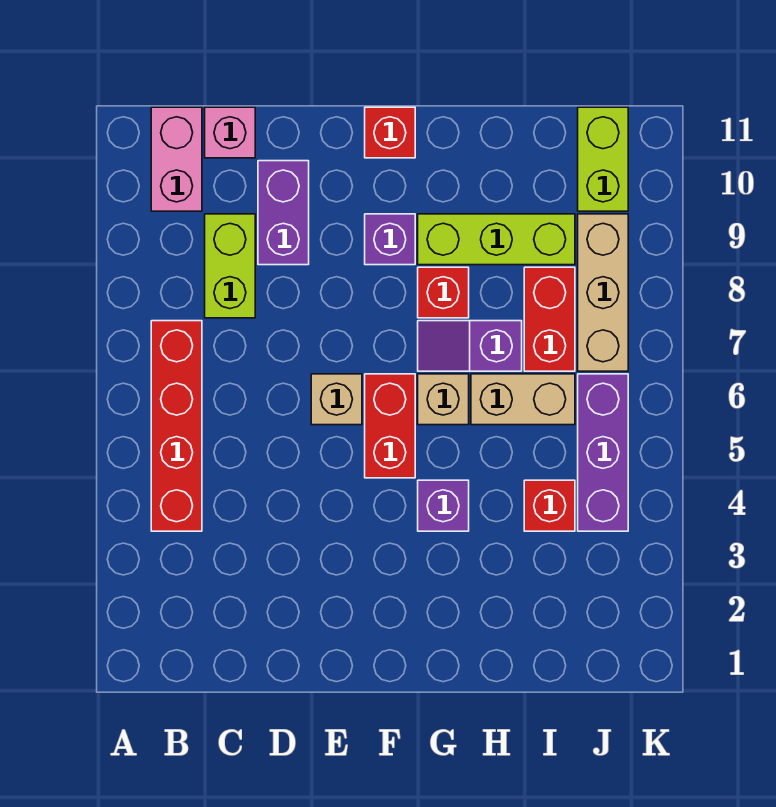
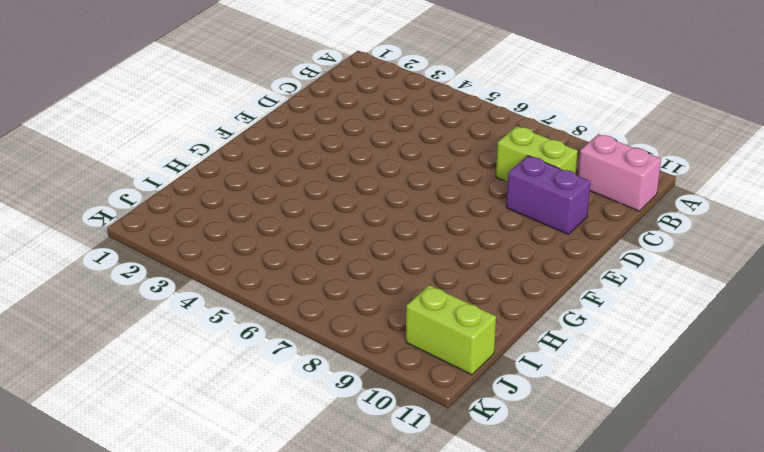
none -> red 1x4 brick [151,321,202,531]
none -> pink 1x1 brick [205,107,255,158]
none -> tan 1x1 brick [311,374,362,425]

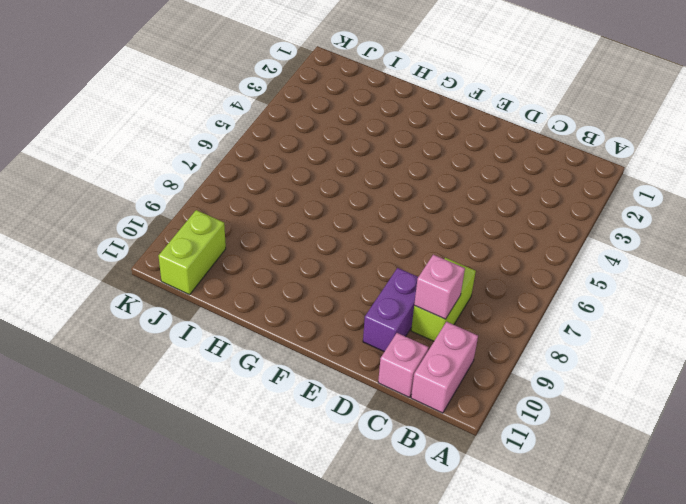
pink 1x1 brick [414,255,465,319] -> none
none -> red 1x4 brick [151,321,202,531]
none -> tan 1x1 brick [311,374,362,425]
none -> red 1x2 brick [365,374,415,478]

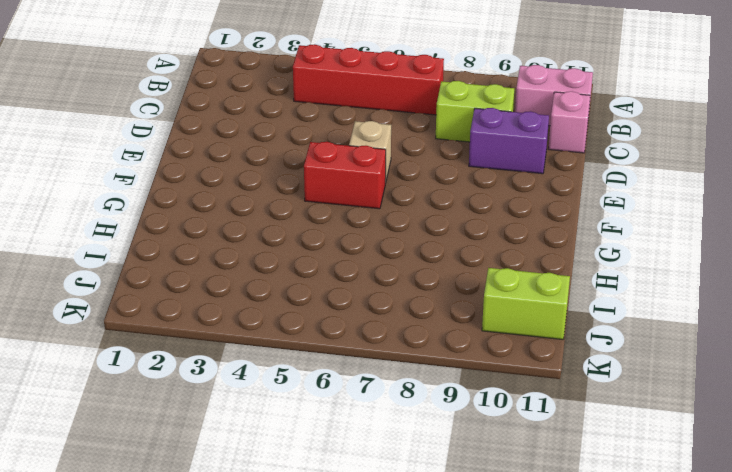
none -> purple 1x1 brick [365,214,415,265]
none -> red 1x1 brick [365,107,415,158]
none -> purple 1x1 brick [418,480,469,531]

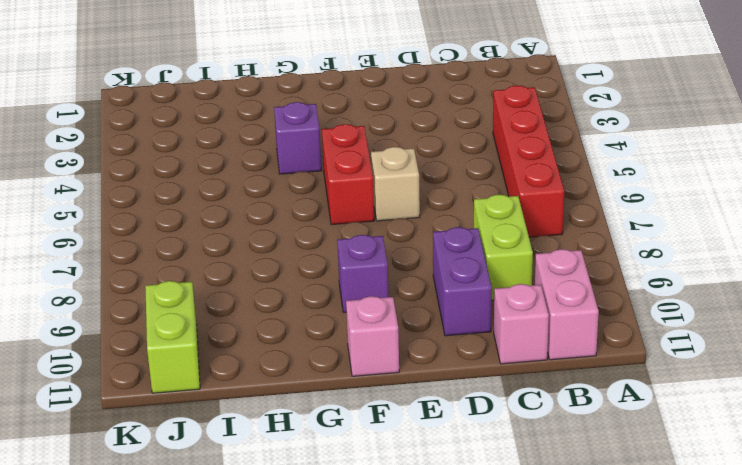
pink 1x1 brick [346,296,399,376] -> red 1x1 brick [365,107,415,158]
none -> tan 1x1 brick [418,374,469,425]
none -> purple 1x2 slope [418,321,522,371]
none -> red 1x1 brick [418,267,469,318]

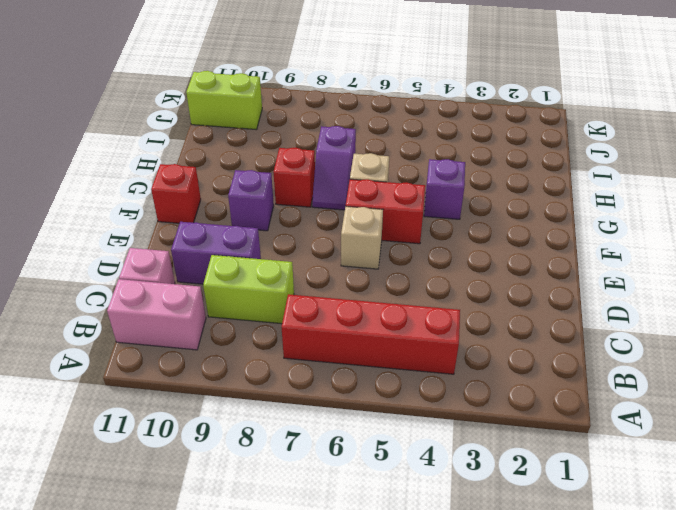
none -> lime 1x3 brick [418,214,575,265]
none -> tan 1x2 brick [471,374,575,425]
none -> red 1x1 brick [524,480,575,531]

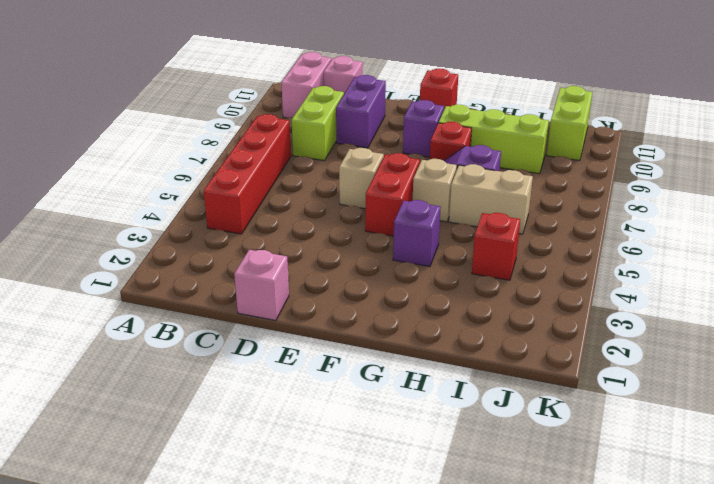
pink 1x1 brick [234,250,289,320] -> none
none -> red 1x2 brick [524,267,575,371]
none -> purple 1x3 brick [578,374,628,531]
none -> tan 1x3 brick [578,214,628,371]

